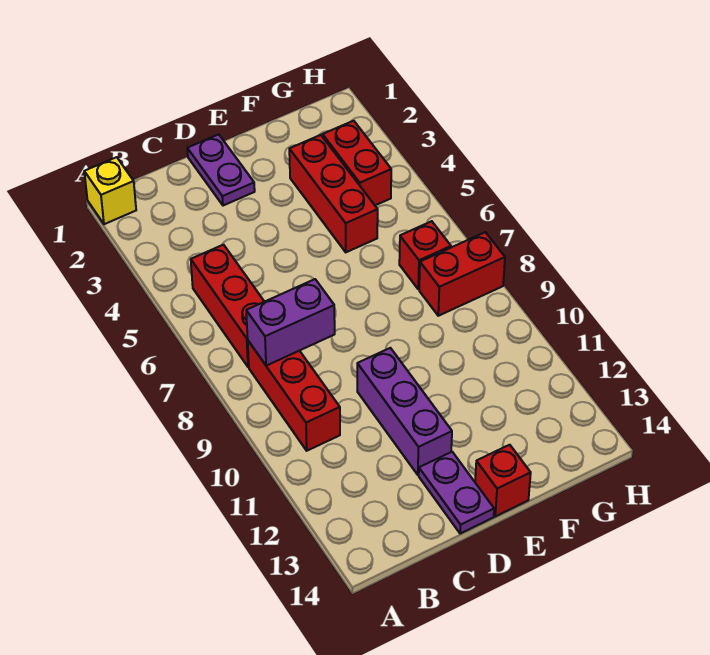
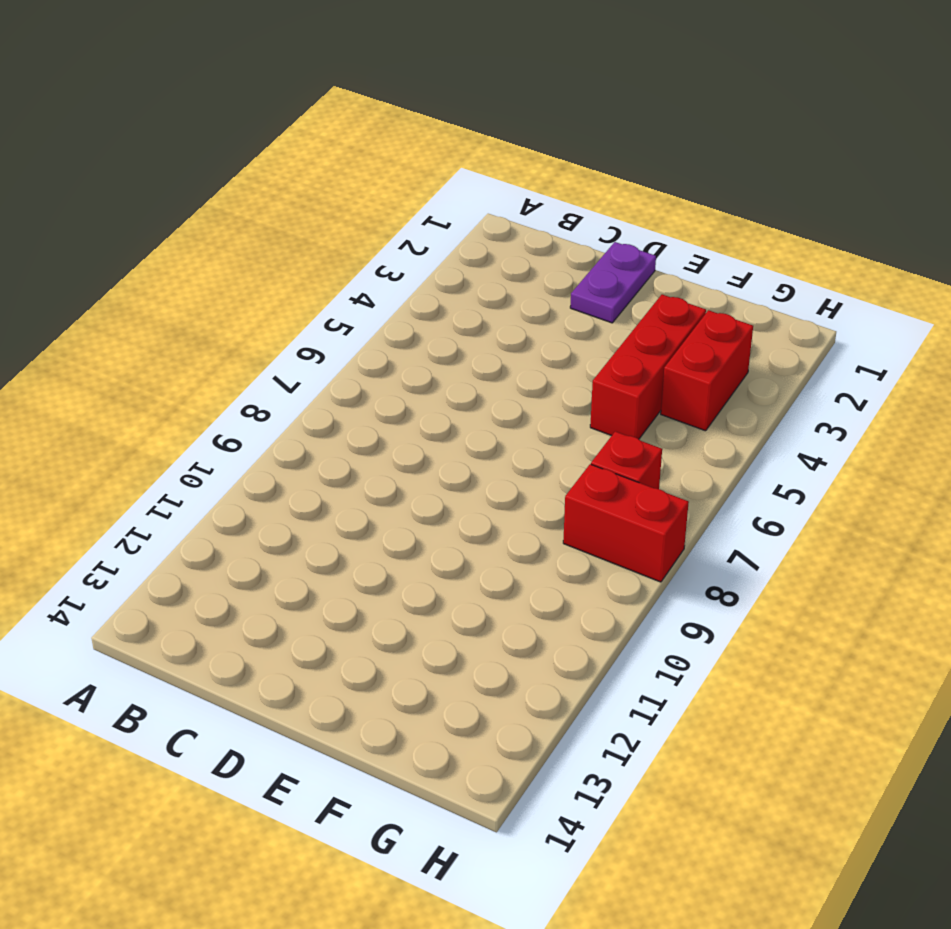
none -> yellow 1x1 brick [84,157,136,224]
none -> red 1x3 brick [191,245,264,367]
none -> red 1x3 brick [248,341,340,451]

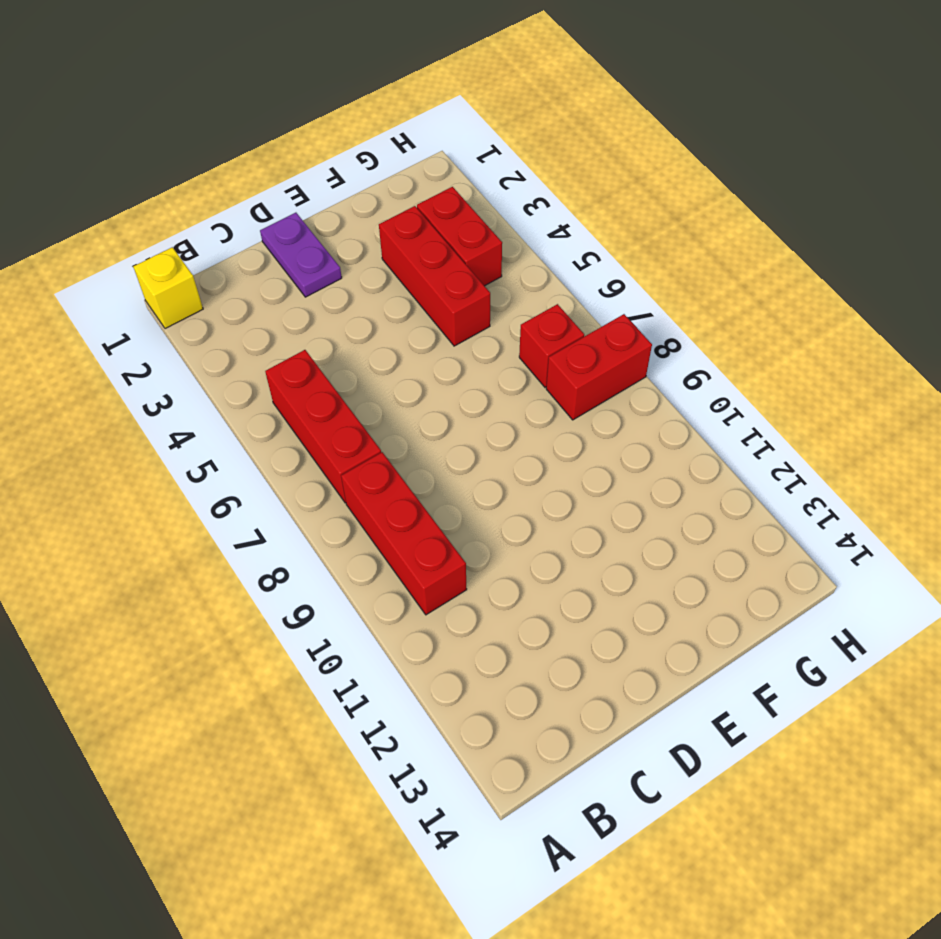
none -> purple 1x3 brick [357,348,452,475]
none -> purple 1x2 plate [419,452,494,534]
none -> red 1x1 brick [475,445,531,516]

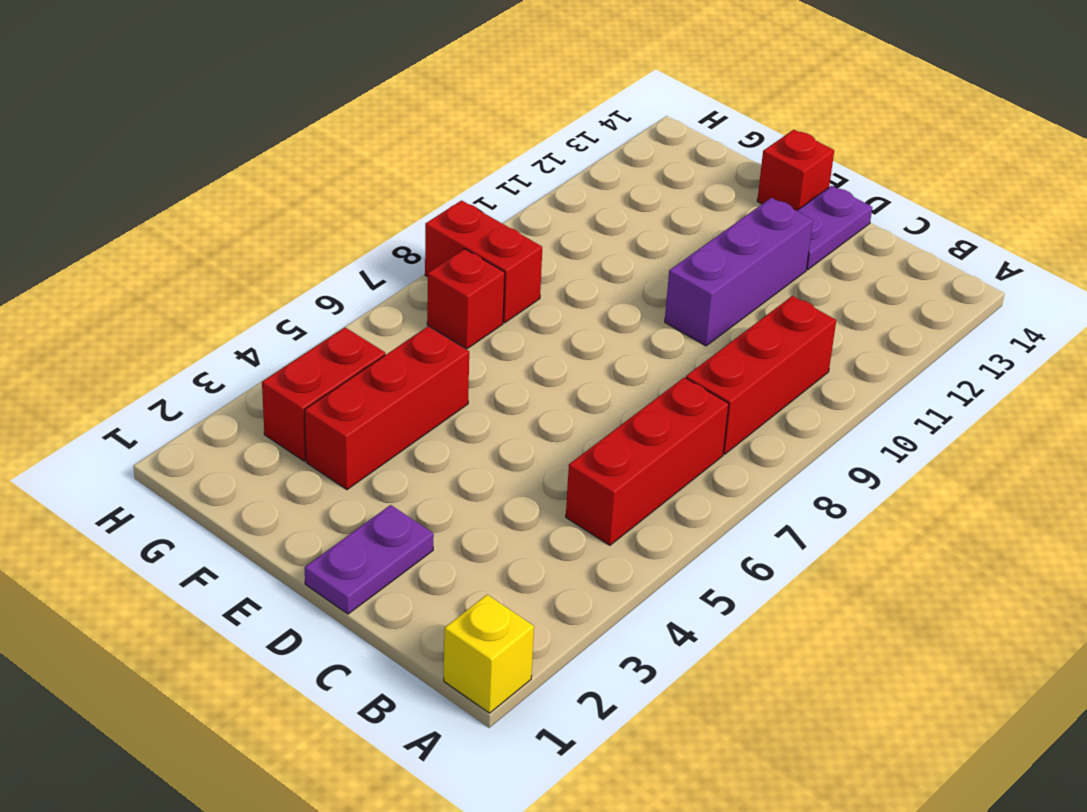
none -> purple 1x2 brick [246,279,335,366]

